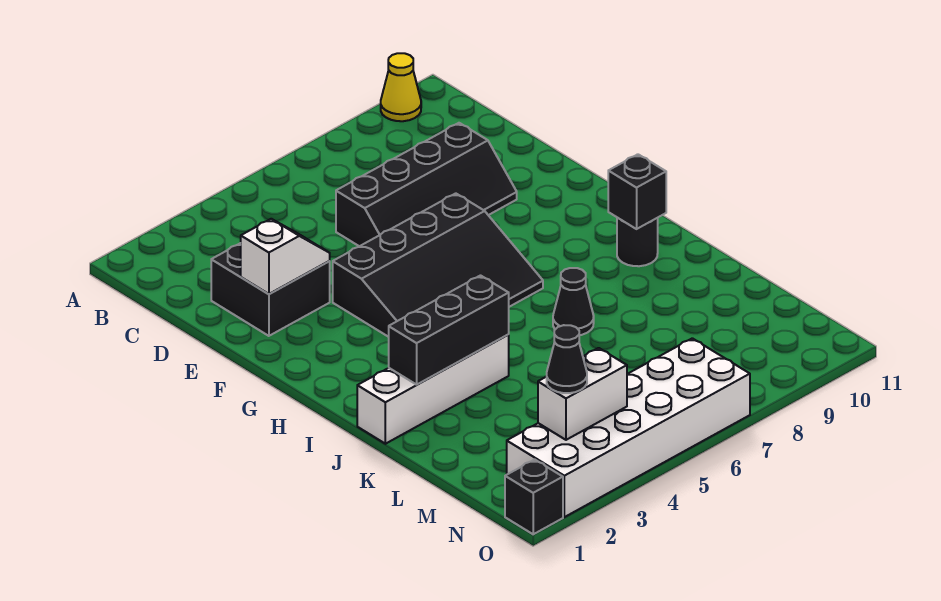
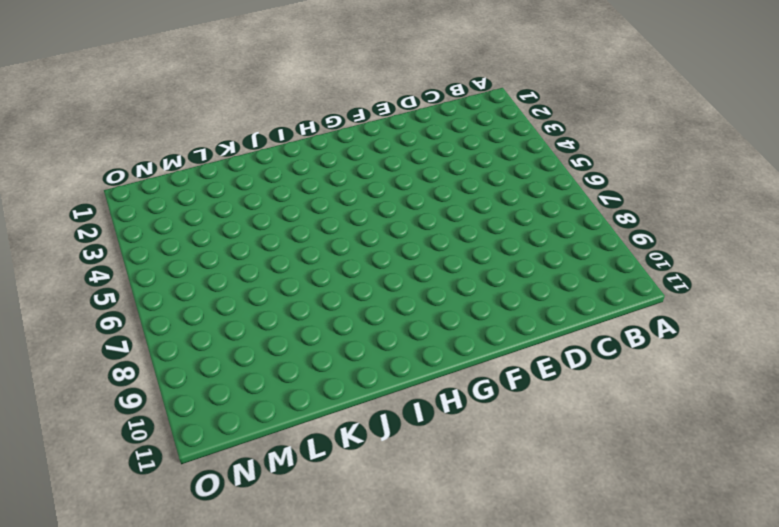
none -> yellow 1x1 cone [381,53,421,121]
none -> black 2x2 brick [211,243,330,336]
none -> black 2x4 slope [336,123,517,246]

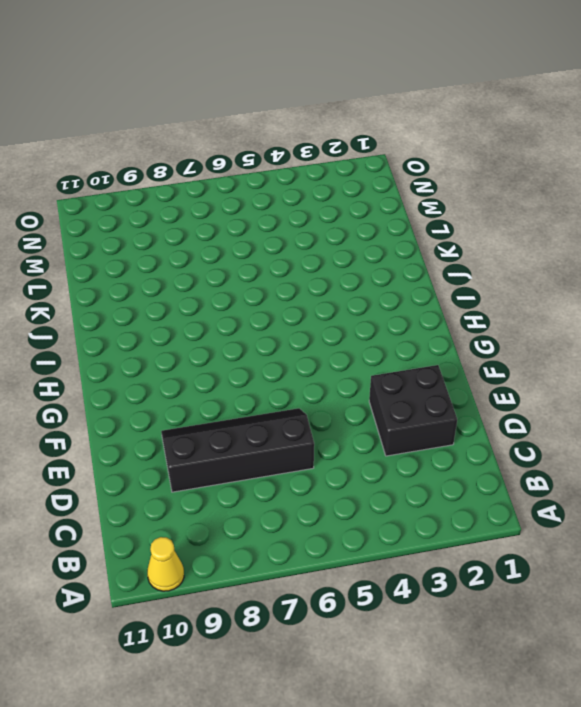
none -> black 3x4 slope [333,193,543,337]
none -> black 1x1 round brick [617,218,658,266]
none -> white 1x4 brick [357,335,509,444]

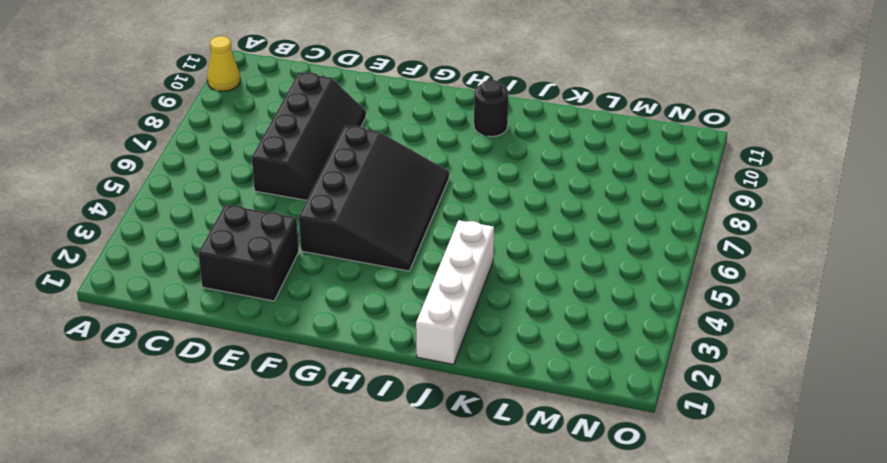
none -> black 1x1 cone [553,268,594,335]
none -> white 2x6 brick [507,338,750,517]
none -> black 1x1 brick [505,460,563,534]

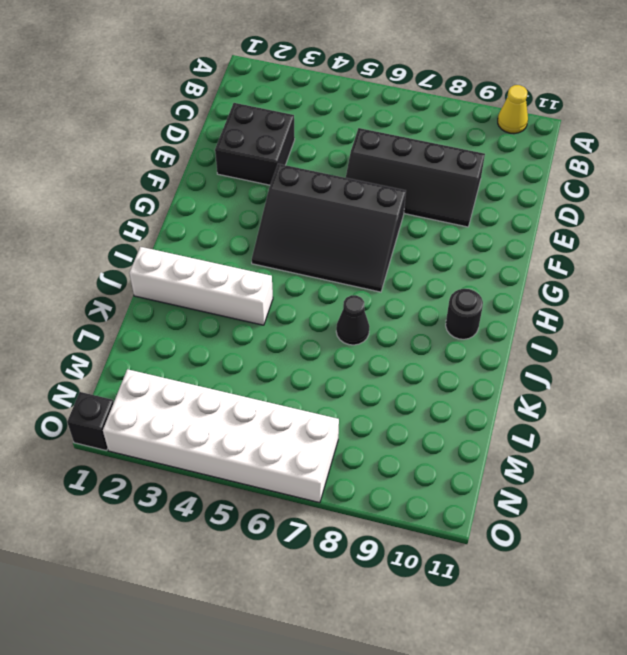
none -> white 1x2 slope [241,219,330,294]
none -> black 1x1 brick [608,154,666,229]
none -> black 1x3 brick [389,276,509,385]

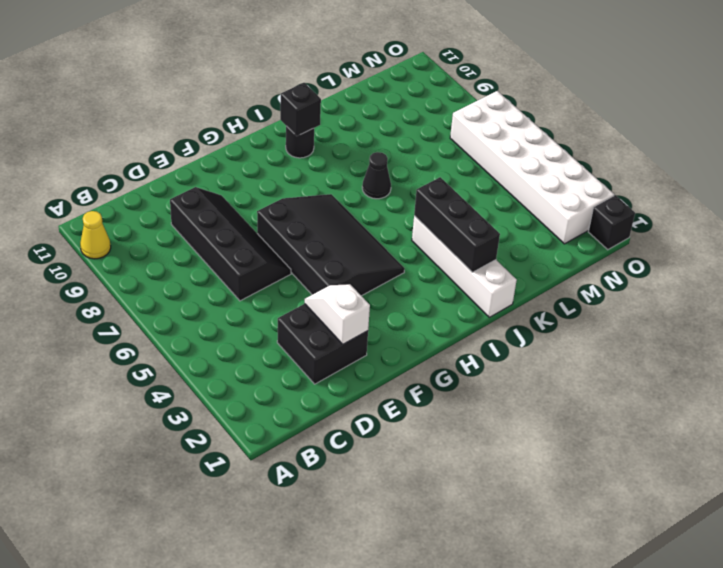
none -> white 1x2 brick [538,348,627,440]
none -> black 1x1 cone [547,325,587,393]

